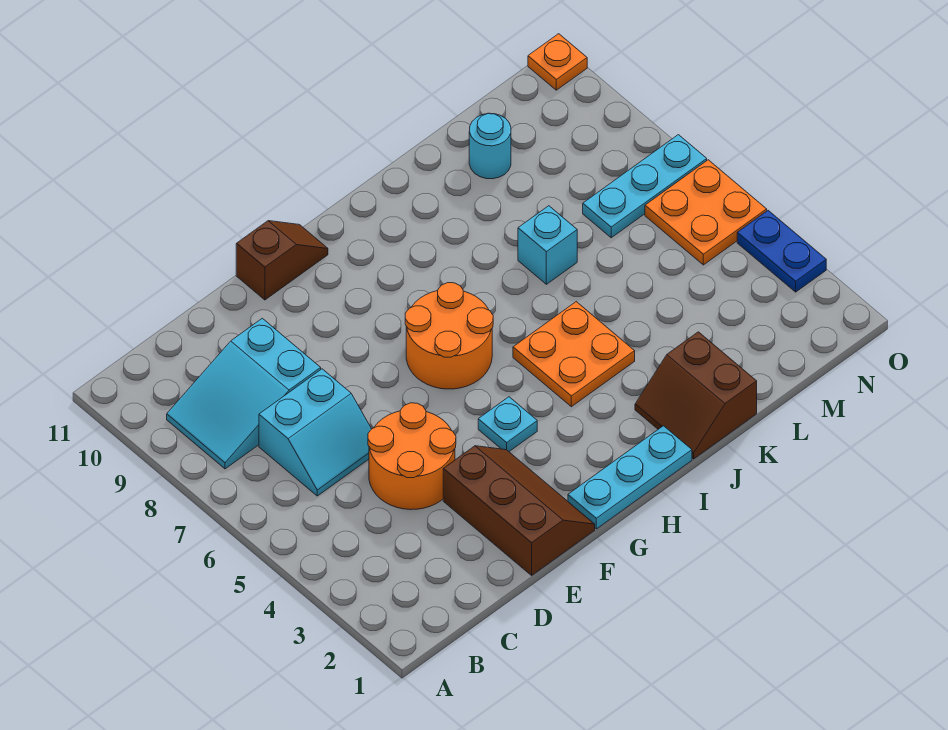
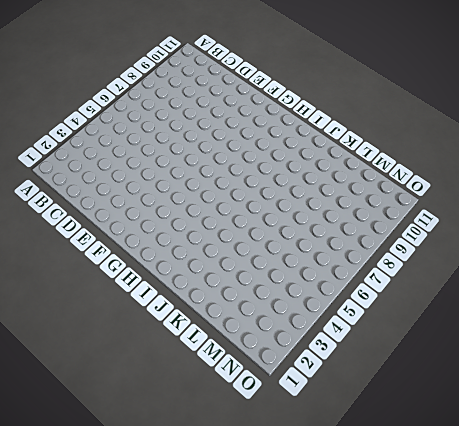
none -> cyan 2x3 slope [167,318,321,469]
none -> cyan 2x2 slope [259,369,371,496]
none -> orange 2x2 round brick [368,403,456,510]

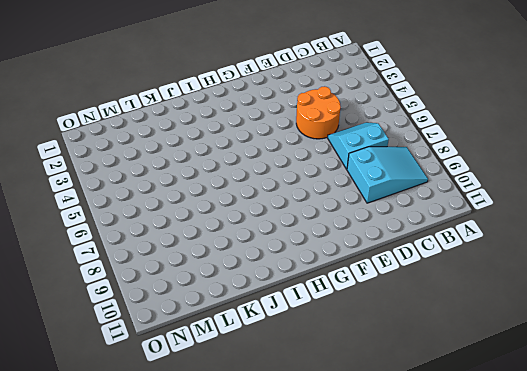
none -> brown 2x3 slope [443,446,595,575]
none -> brown 1x2 slope [236,221,328,300]
none -> cyan 1x3 plate [568,426,692,529]

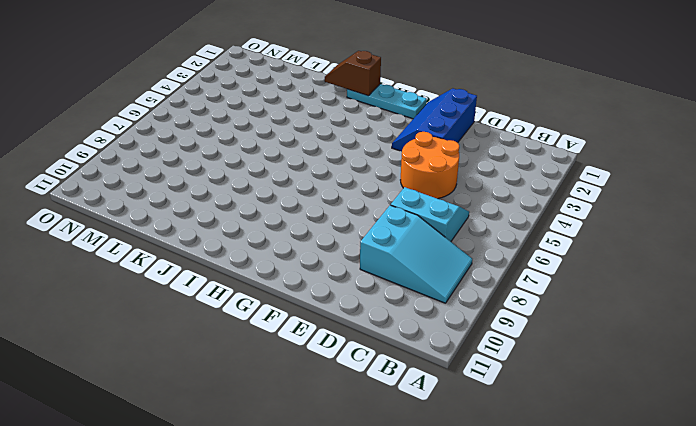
blue 2x3 slope [392,88,477,151] -> brown 2x3 slope [443,446,595,575]
brown 1x2 slope [325,51,381,96] -> brown 1x2 slope moved to [236,221,328,300]
none -> cyan 1x1 plate [478,397,537,451]
none -> orange 2x2 round brick [405,283,493,389]
none -> orange 2x2 plate [513,302,635,407]

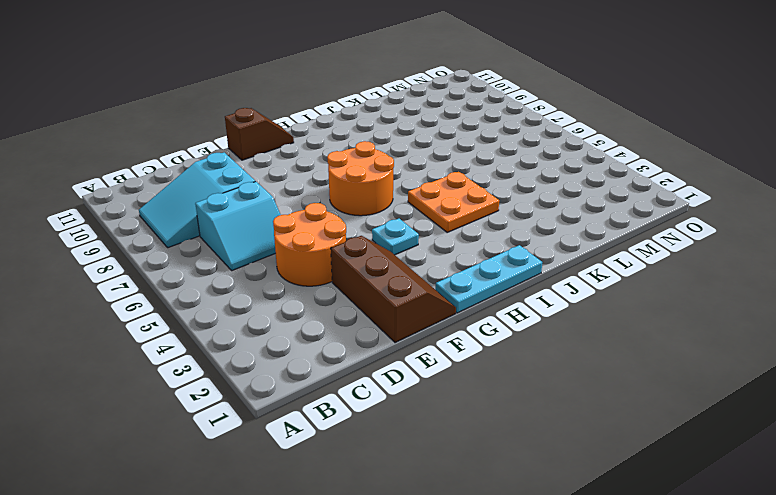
none -> brown 2x2 slope [635,332,757,459]
none -> cyan 1x1 brick [518,206,577,284]
none -> cyan 1x1 round brick [469,113,511,179]

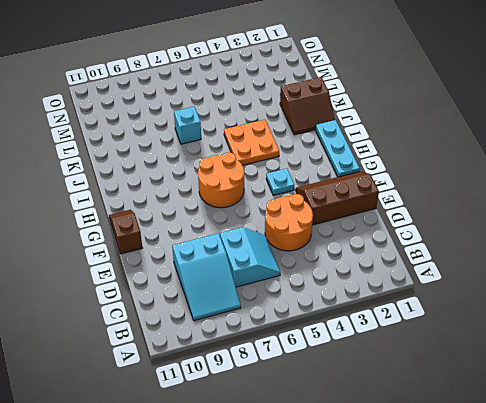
none -> cyan 1x1 round brick [469,113,511,179]
none -> cyan 1x3 plate [583,135,707,238]
none -> orange 2x2 plate [645,160,767,265]

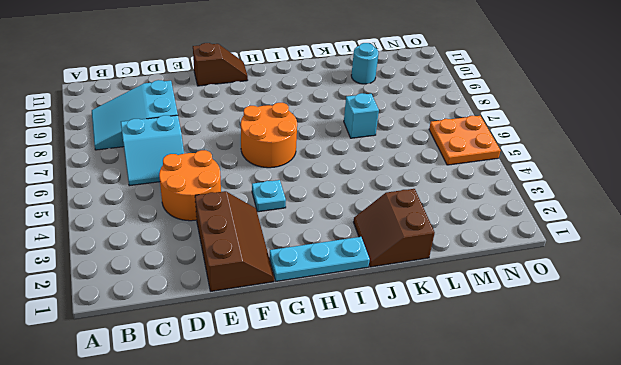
none -> orange 2x2 plate [513,302,635,407]
none -> cyan 1x3 plate [583,135,707,238]
none -> blue 1x2 plate [737,211,826,292]

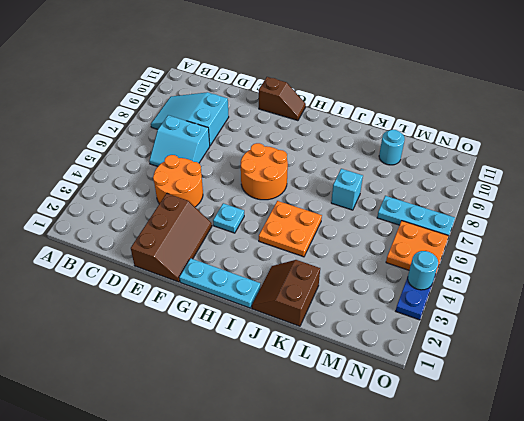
cyan 1x1 round brick [408,251,438,290] -> none
none -> orange 1x1 plate [528,34,587,90]

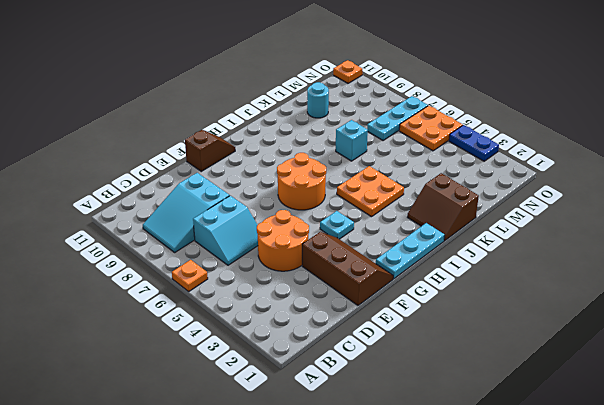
orange 1x1 plate [172,260,208,291] -> none

